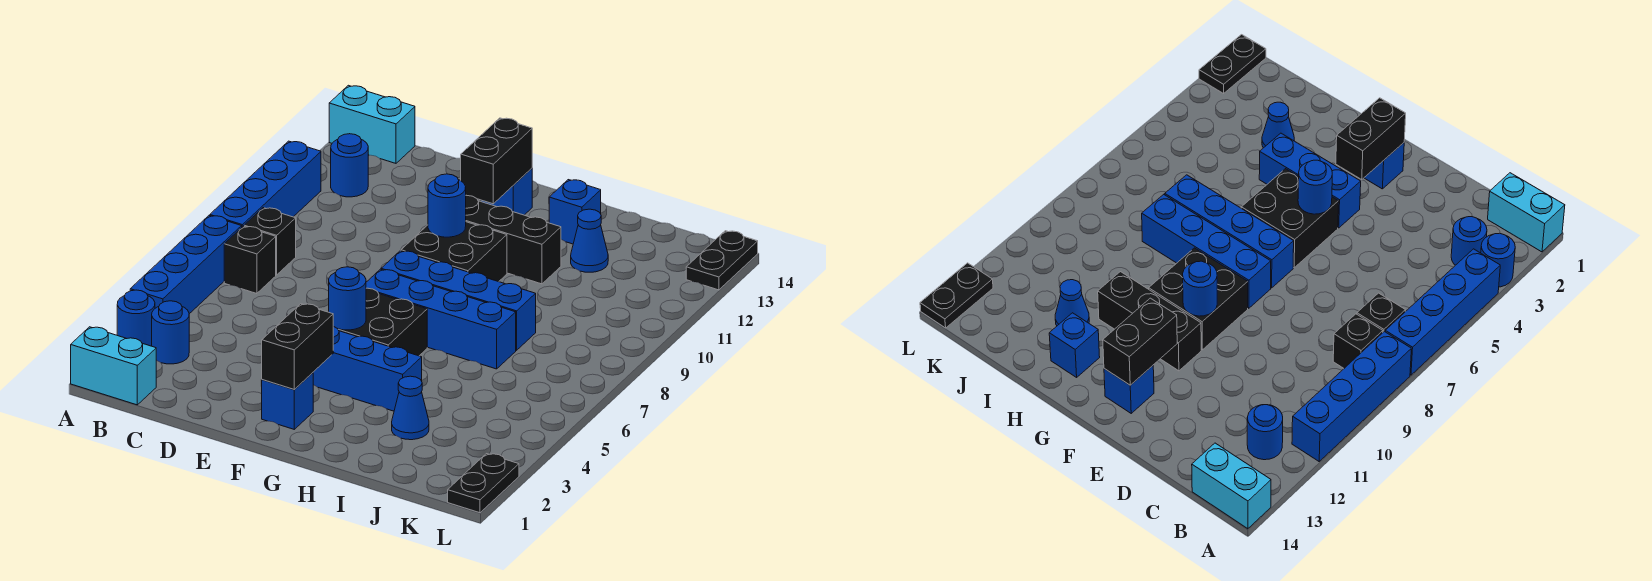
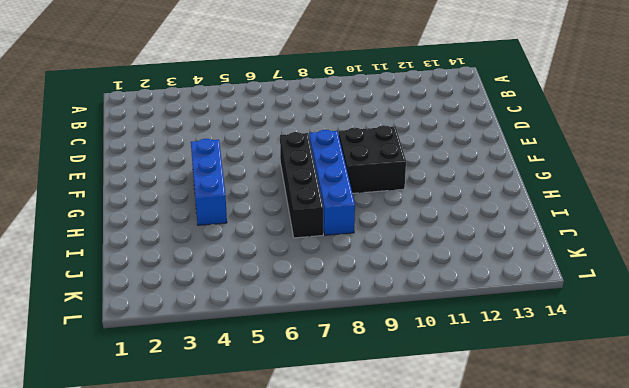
black 1x4 brick [280,132,323,238] -> blue 1x4 brick [366,269,516,369]
none -> cyan 1x2 brick [71,327,156,405]
none -> blue 1x1 round brick [117,290,155,346]
none -> blue 1x4 brick [130,216,242,314]

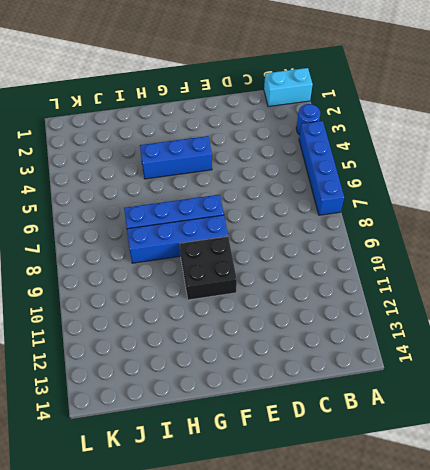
none -> blue 1x4 brick [210,141,321,227]
none -> cyan 1x2 brick [329,85,415,163]
none -> blue 1x1 round brick [152,301,189,364]

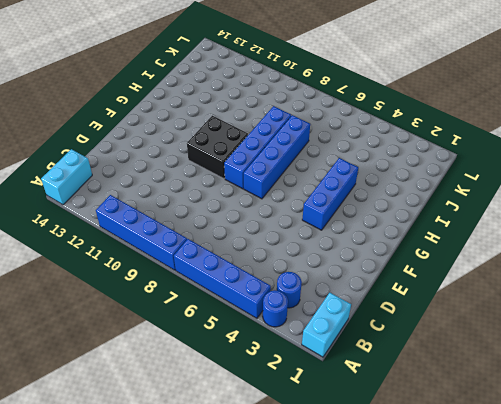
none -> black 1x1 brick [224,226,276,294]
none -> black 1x1 brick [244,208,296,275]
none -> blue 1x1 round brick [331,134,368,197]

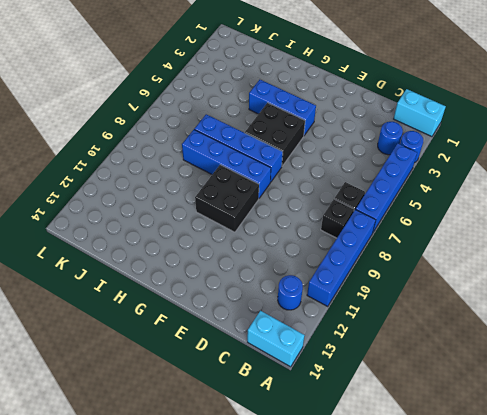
none -> blue 1x1 brick [262,373,313,429]
none -> black 1x3 brick [466,195,561,284]
none -> blue 1x1 brick [481,168,532,215]

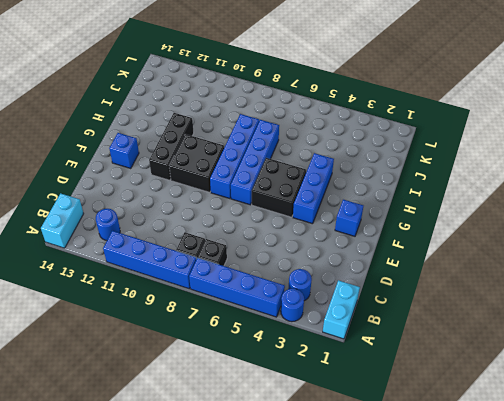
none -> blue 1x1 brick [549,180,601,244]
none -> blue 1x1 cone [392,376,429,440]
none -> blue 1x1 cone [571,209,608,272]

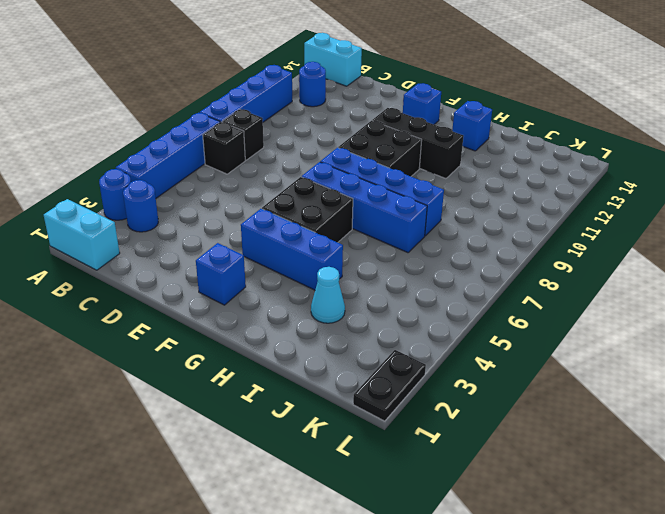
cyan 1x1 cone [311,267,345,323] -> blue 1x1 cone [392,376,429,440]
none -> blue 1x1 cone [571,209,608,272]
none -> black 1x2 plate [686,231,758,290]
none -> black 1x2 brick [262,304,333,390]

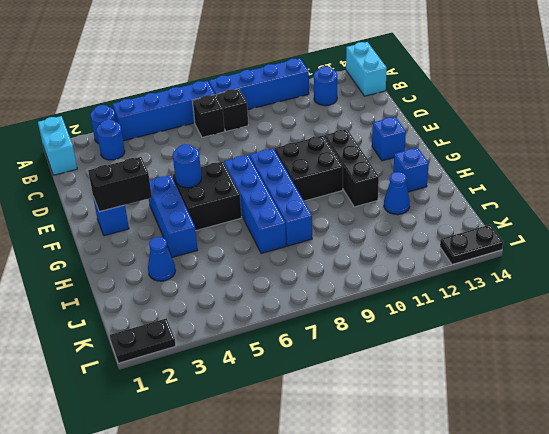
none -> blue 1x1 round brick [428,174,466,237]
none -> black 1x2 brick [461,118,532,204]

